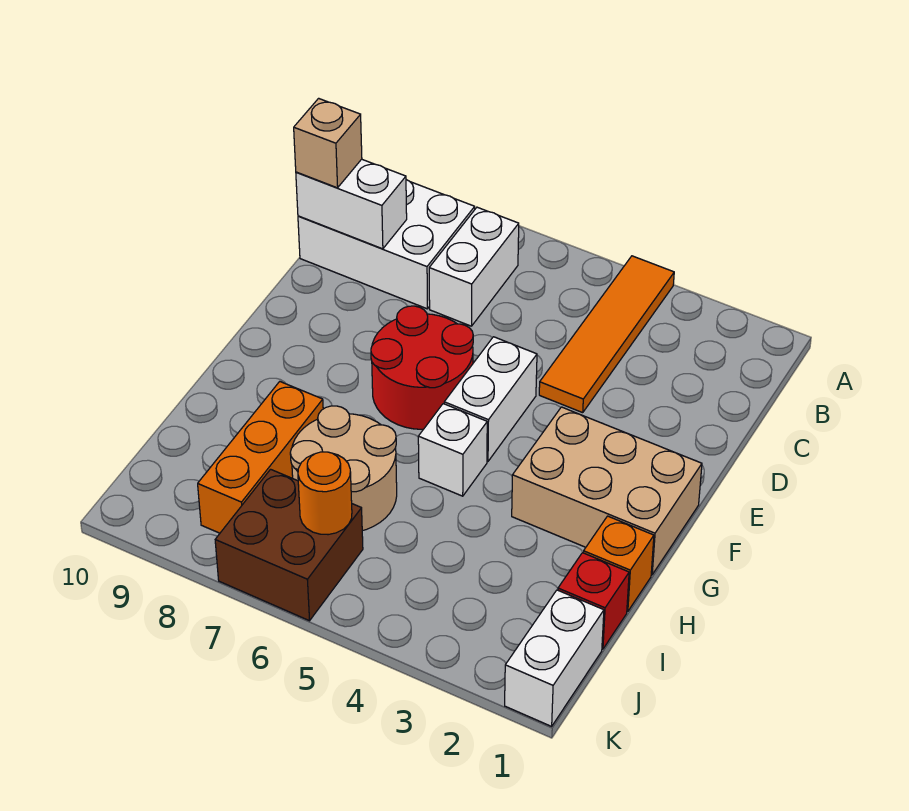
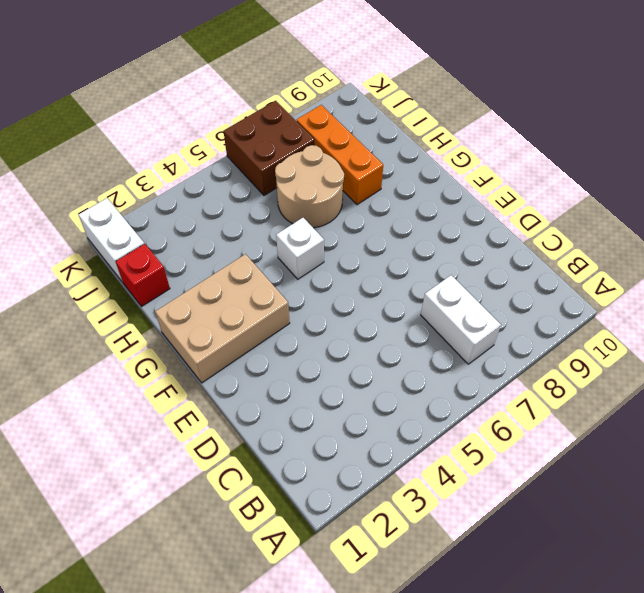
none -> orange 1x4 tile [539,256,674,413]
none -> white 2x3 brick [298,180,475,309]
none -> white 1x2 brick [444,337,537,462]

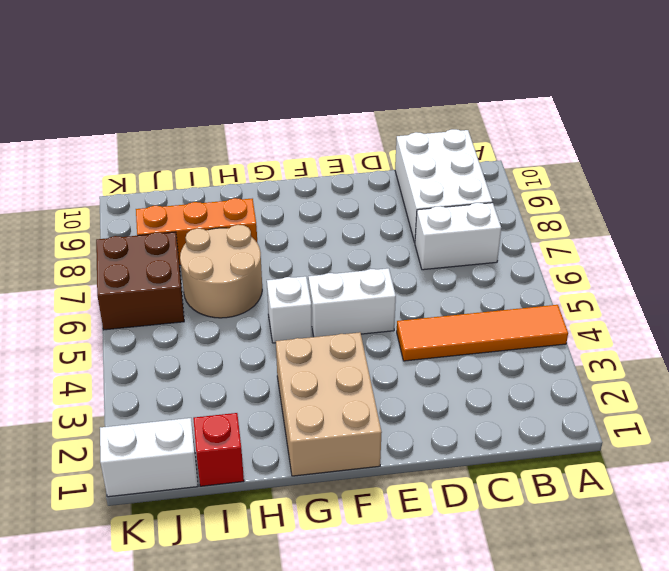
none -> red 2x2 round brick [371,306,473,429]
none -> orange 1x1 brick [583,516,654,612]
none -> white 1x2 brick [296,159,407,249]

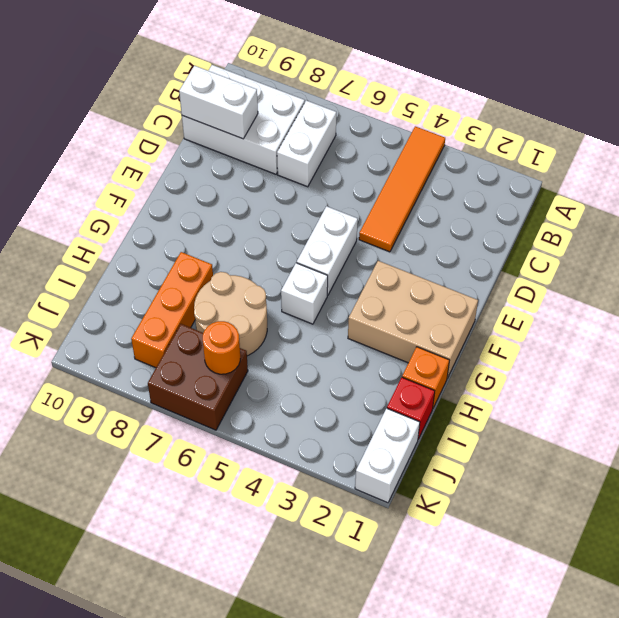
none -> red 2x2 round brick [371,306,473,429]
none -> tan 1x1 brick [294,98,362,188]

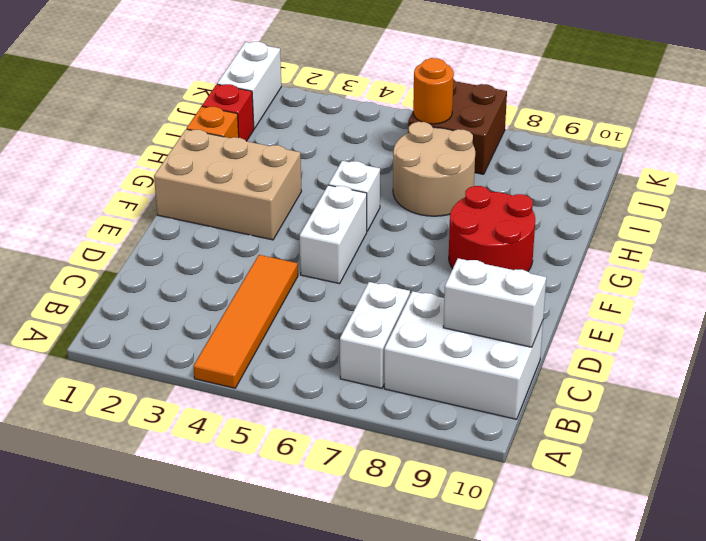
red 2x2 round brick [449,186,535,272] -> red 2x2 round brick moved to [371,306,473,429]
none -> orange 1x3 brick [198,382,323,533]
none -> tan 1x1 brick [294,98,362,188]

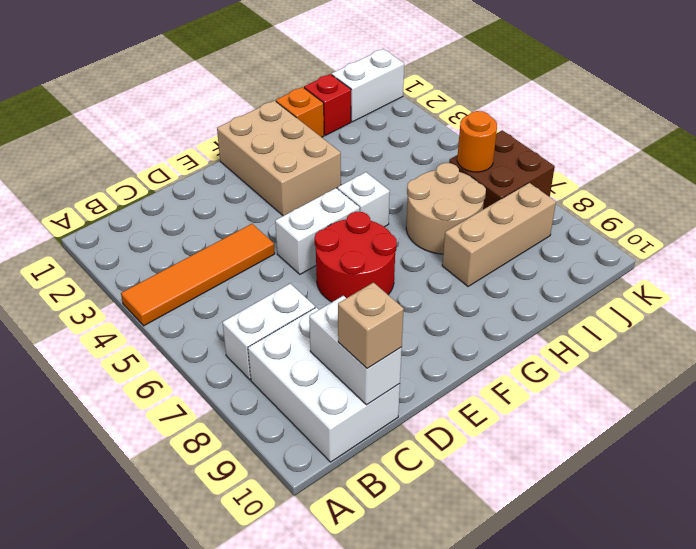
tan 1x3 brick [442,183,556,286] -> orange 1x3 brick [198,382,323,533]

